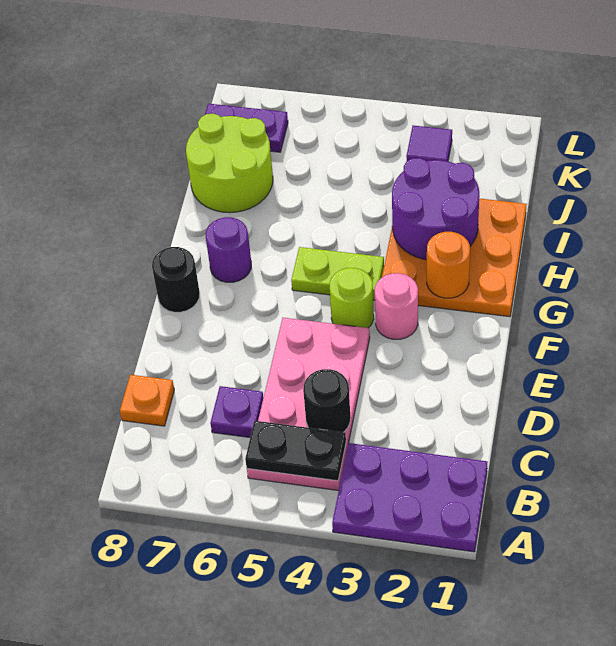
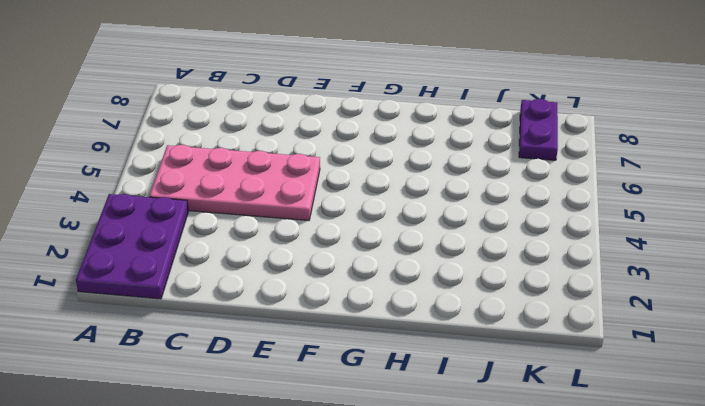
none -> purple 1x1 plate [210,386,263,437]
none -> orange 1x1 plate [120,375,174,426]
none -> pink 1x1 round brick [375,273,418,339]

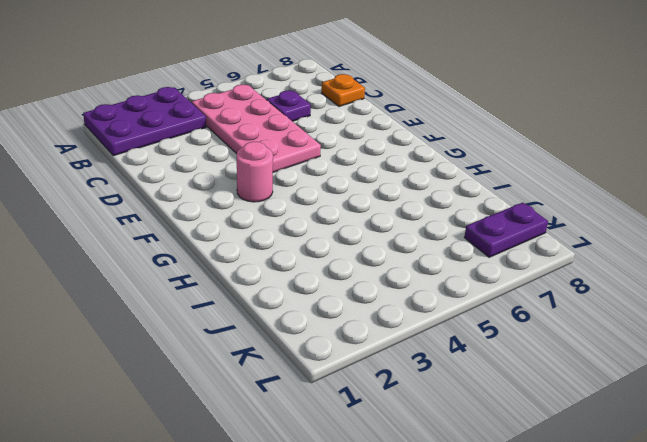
none -> lime 1x1 round brick [329,268,374,328]
none -> black 1x1 round brick [152,247,200,312]
none -> orange 3x3 plate [382,199,527,317]

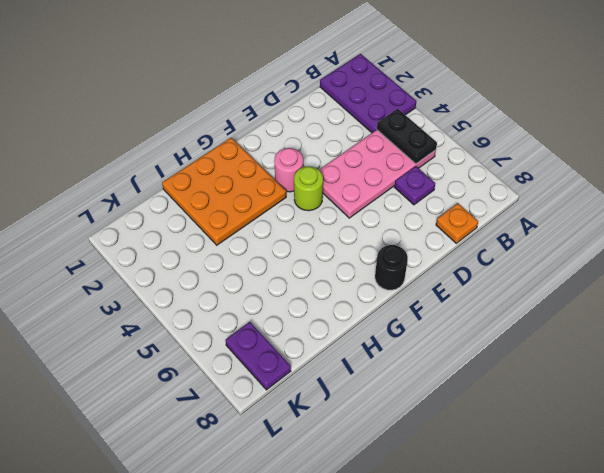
none -> lime 1x2 plate [291,247,384,300]
none -> purple 1x1 round brick [206,217,251,282]
none -> lime 2x2 round brick [186,114,273,213]

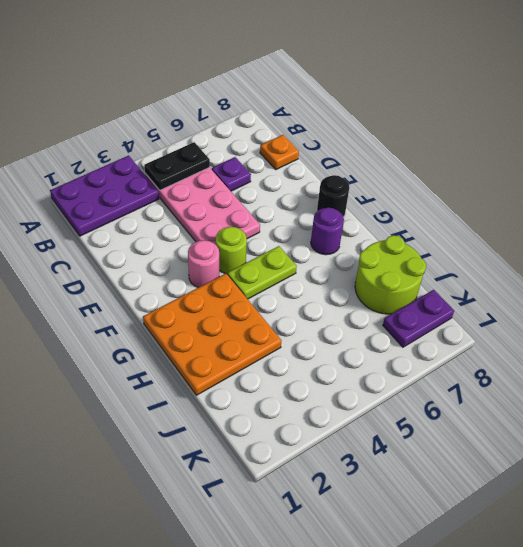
none -> purple 1x1 tile [406,125,452,161]
none -> black 1x1 round brick [303,369,350,432]
none -> orange 1x1 round brick [427,232,470,298]

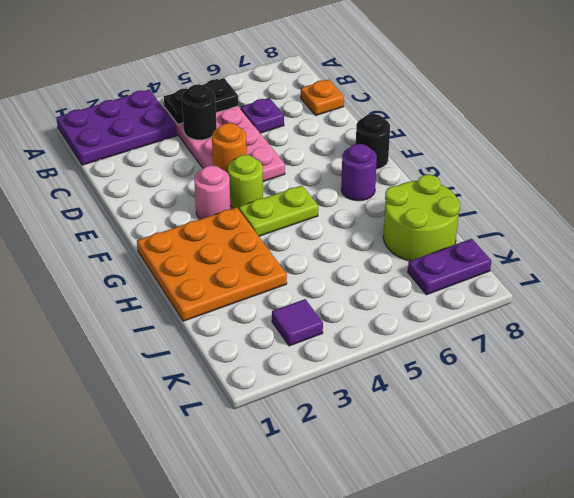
orange 1x1 round brick [212,123,247,173] -> orange 1x1 round brick moved to [427,232,470,298]
none -> purple 2x2 round brick [392,158,479,260]

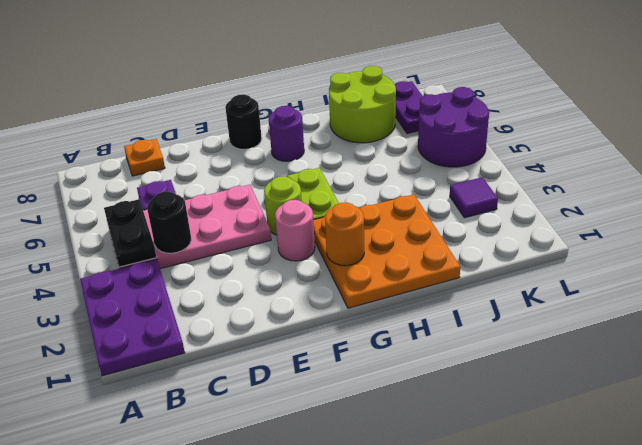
purple 2x2 round brick [418,87,489,167] -> purple 2x2 round brick moved to [392,158,479,260]

